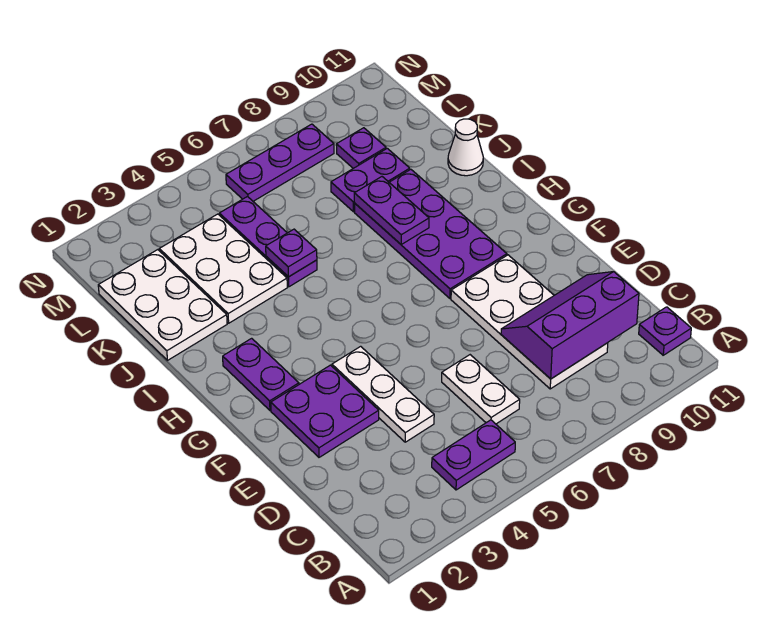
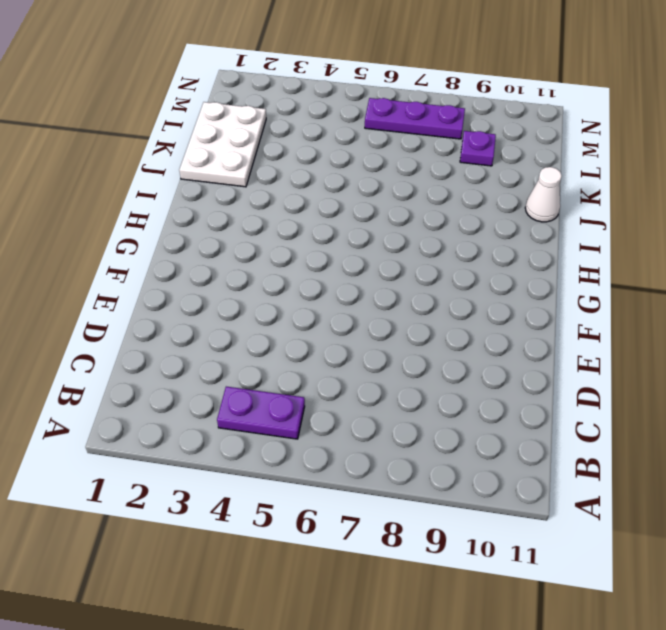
none -> purple 1x1 plate [639,307,691,355]
none -> white 1x2 plate [442,355,520,424]
none -> white 2x4 plate [451,255,608,389]

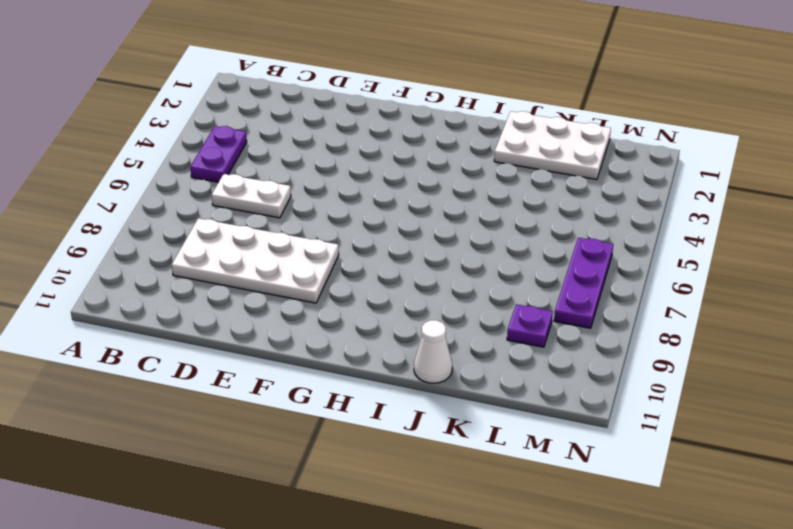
none -> purple 1x1 plate [639,307,691,355]
none -> white 1x3 plate [332,346,434,442]
none -> purple 2x2 plate [271,365,379,457]

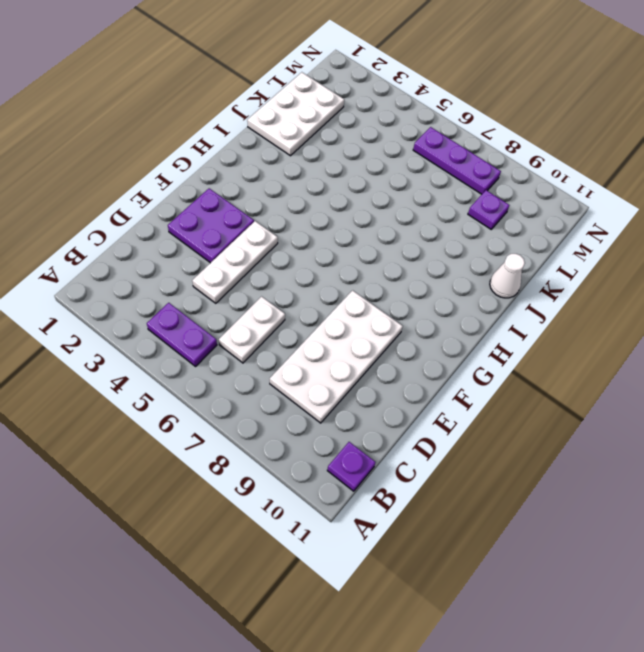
none -> purple 1x2 plate [223,338,299,410]
none -> purple 2x4 plate [355,169,507,298]
none -> white 2x3 plate [159,214,287,323]

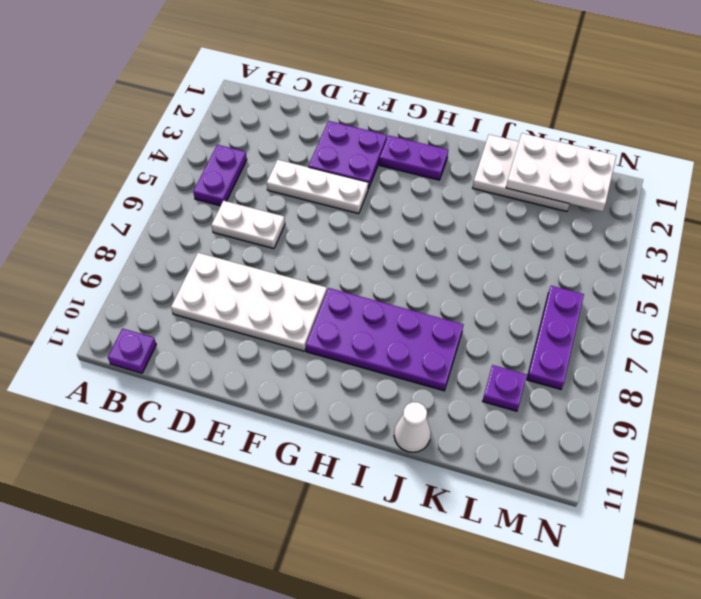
white 2x3 plate [506,133,616,212] -> white 2x3 plate moved to [159,214,287,323]
none -> purple 1x3 plate [219,197,317,287]
none -> purple 1x2 plate [331,148,410,212]
none -> purple 2x3 slope [501,272,639,379]

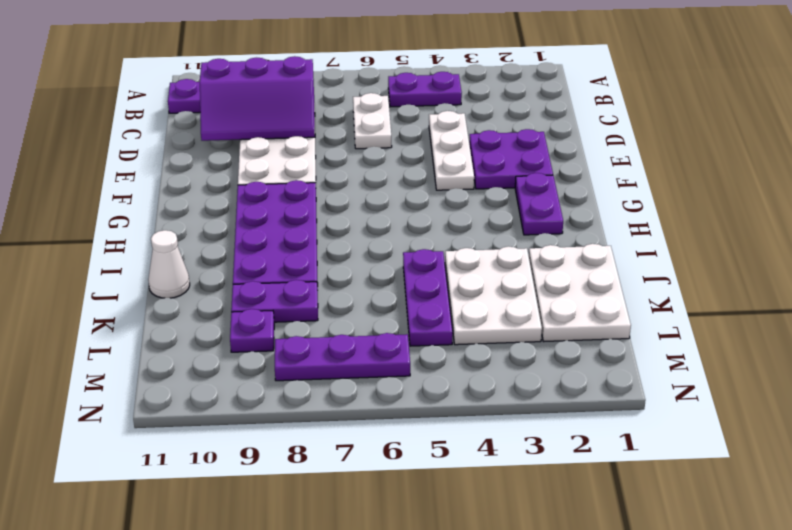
none -> purple 1x2 plate [354,177,429,244]
none -> purple 1x1 plate [266,229,317,277]

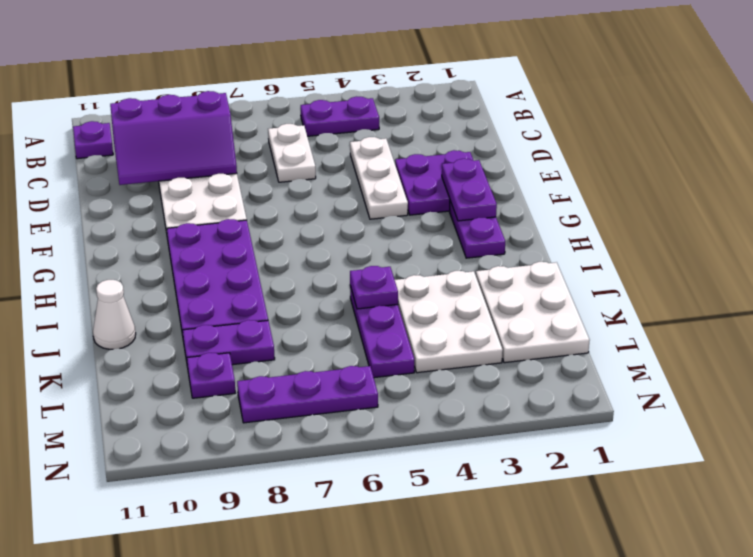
purple 1x2 plate [442,159,497,221] -> purple 1x2 plate moved to [354,177,429,244]

